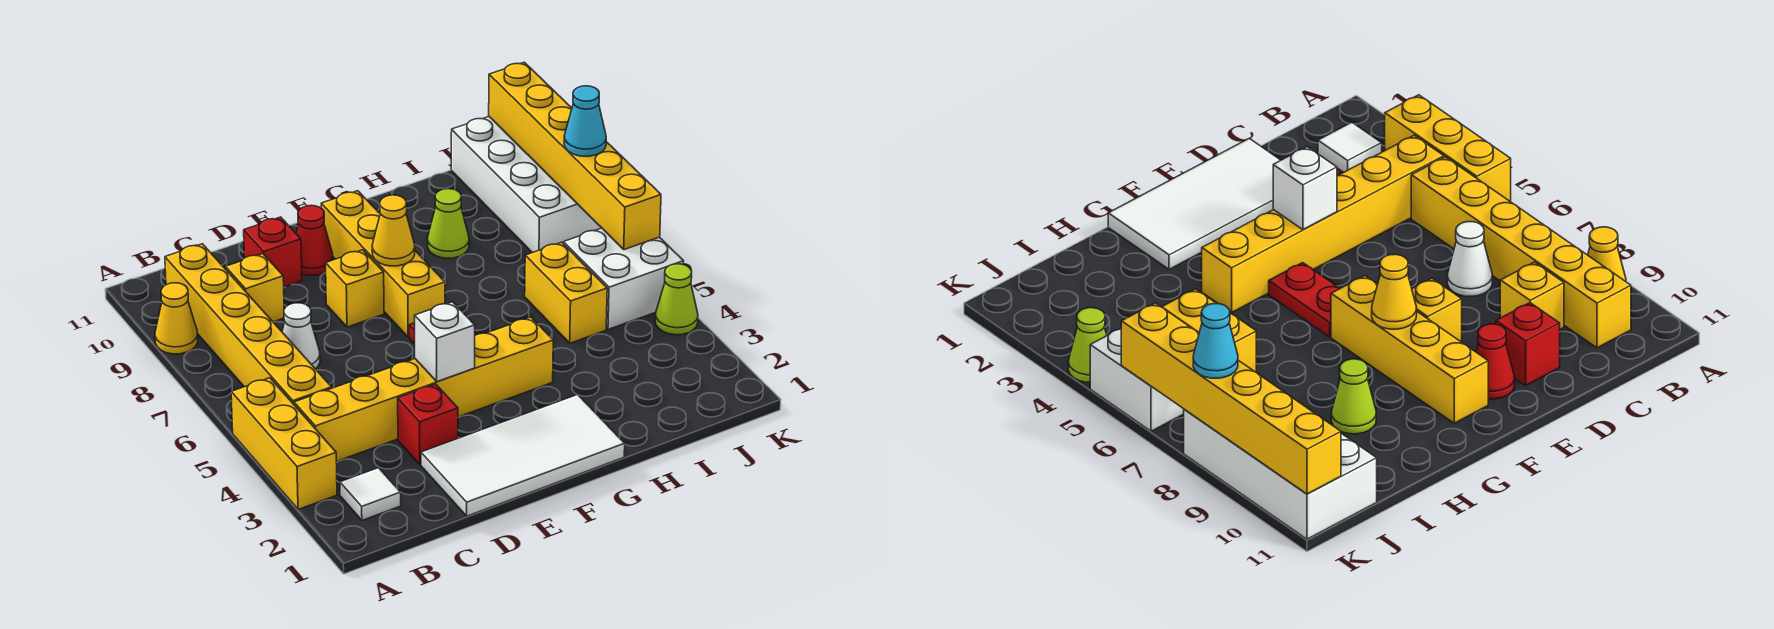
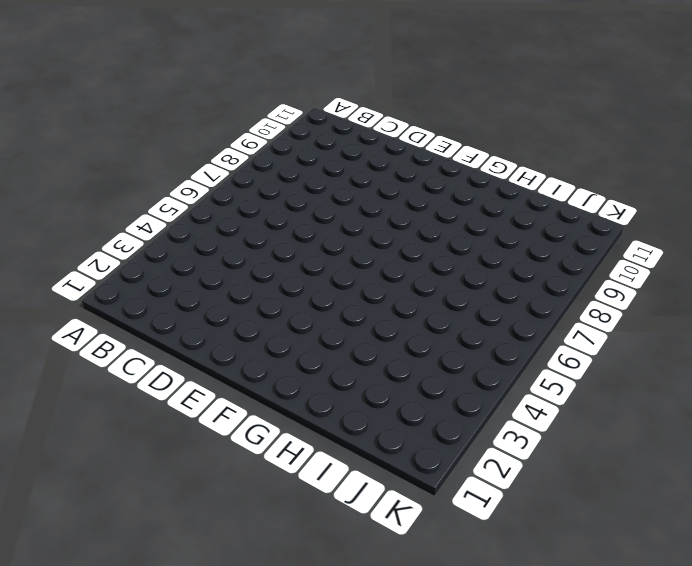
none -> yellow 1x3 brick [231,378,337,509]
none -> yellow 1x1 cone [155,283,198,354]
none -> white 1x1 tile [340,468,401,520]

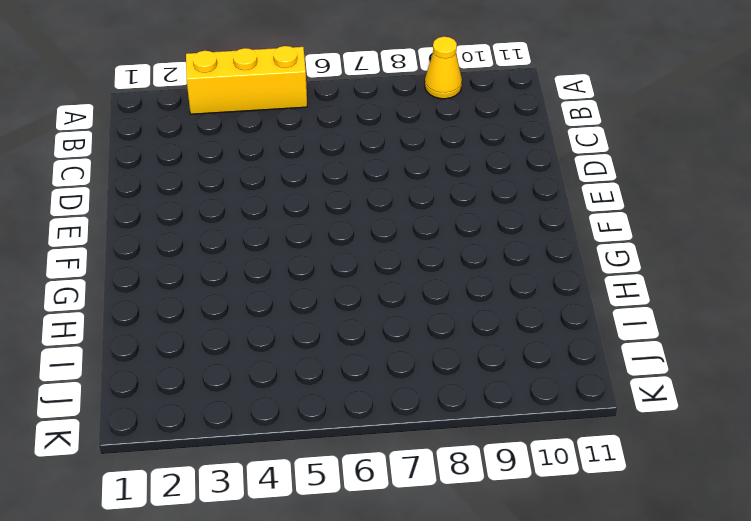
none -> white 1x1 tile [340,468,401,520]
none -> yellow 1x6 brick [294,317,553,461]
none -> yellow 1x6 brick [165,244,332,404]

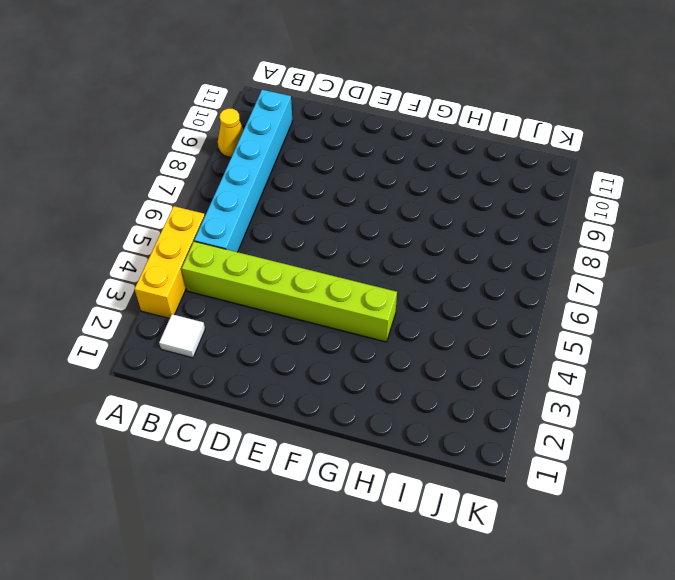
lime 1x6 brick [182,241,397,342] -> yellow 1x6 brick [294,317,553,461]
cyan 1x6 brick [194,90,292,252] -> yellow 1x6 brick [165,244,332,404]
none -> white 1x1 cone [282,303,320,369]
none -> yellow 1x1 brick [225,254,284,322]
none -> white 2x4 tile [421,395,625,516]

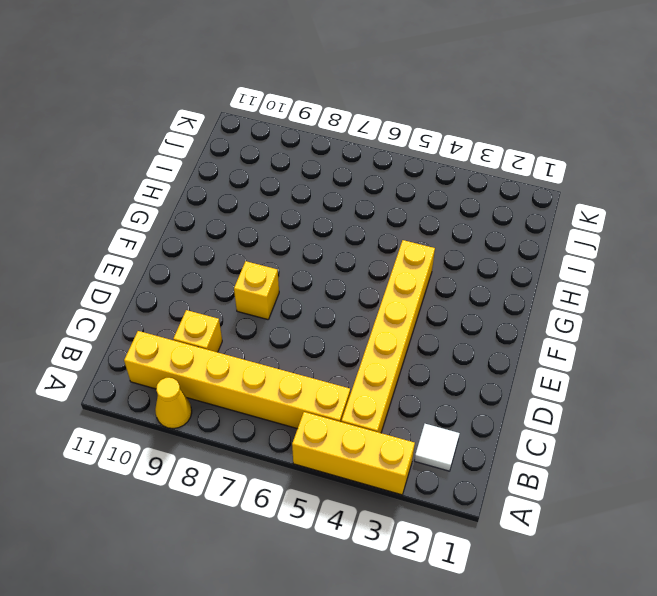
none -> white 1x1 cone [282,303,320,369]
none -> white 2x4 tile [421,395,625,516]
none -> red 1x1 brick [398,384,458,464]

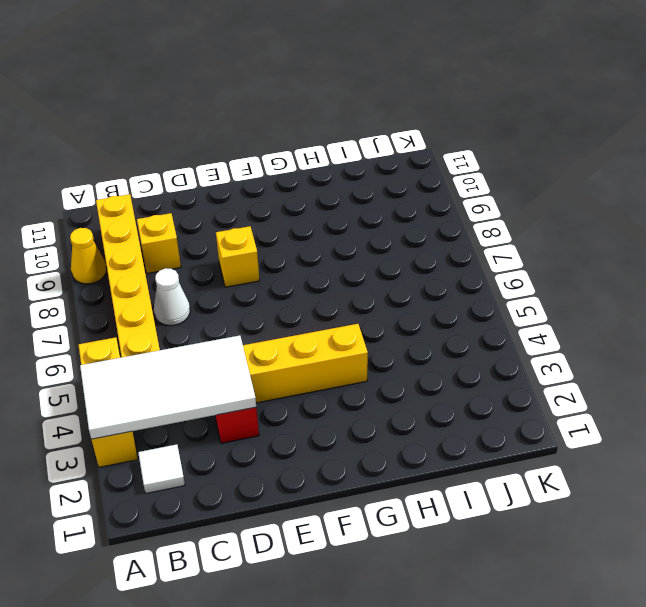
white 2x4 tile [80,335,256,439] -> white 2x4 tile moved to [421,395,625,516]
none -> red 1x1 brick [244,217,302,287]
none -> red 1x1 cone [296,205,333,275]
none -> red 1x2 plate [1269,263,1340,337]

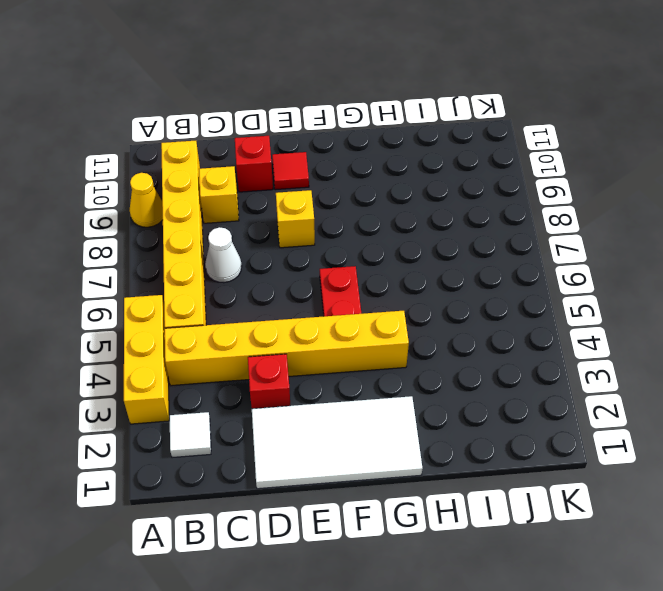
red 1x1 tile [272,152,309,190] -> red 1x1 cone [296,205,333,275]
none -> yellow 1x4 brick [321,191,445,337]
none -> lime 1x1 cone [428,189,469,258]
none -> yellow 1x2 brick [525,242,607,343]

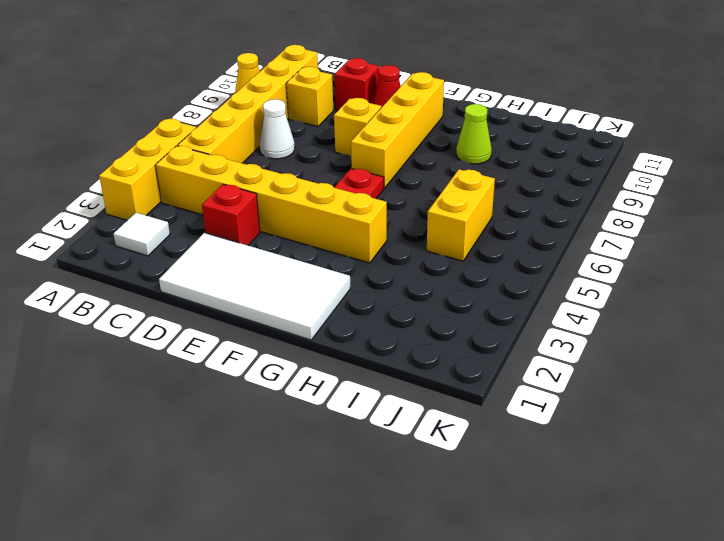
none -> white 2x2 brick [563,228,684,329]
none -> white 2x4 brick [451,117,601,253]
none -> lime 1x1 cone [655,264,698,335]

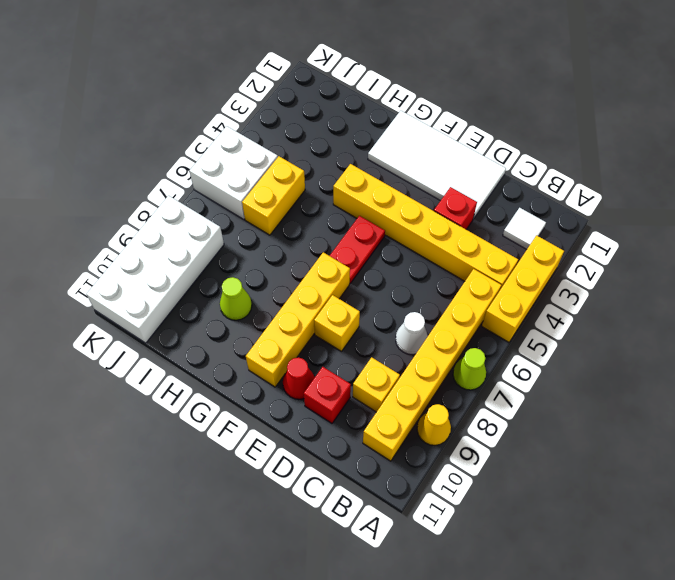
lime 1x1 cone [453,348,486,390] -> lime 1x1 cone moved to [655,264,698,335]
none -> white 1x1 brick [415,302,475,382]
none -> yellow 1x1 cone [372,195,415,266]
none -> yellow 1x6 brick [489,62,661,250]

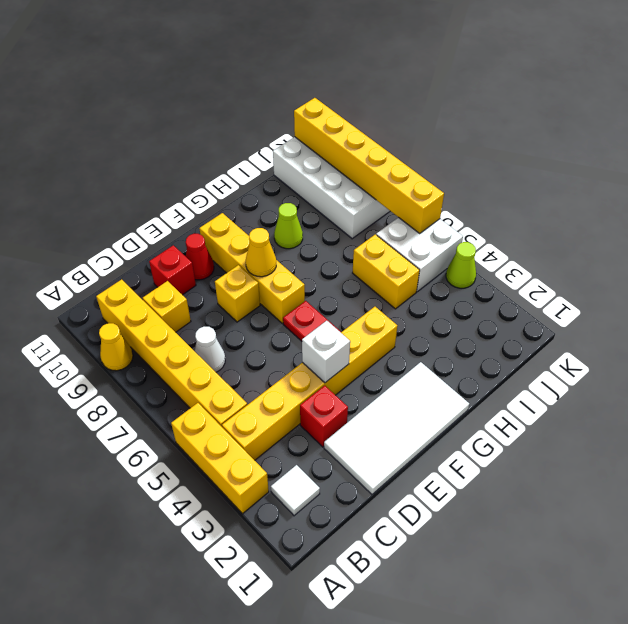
none -> cyan 1x1 cone [564,86,606,156]

